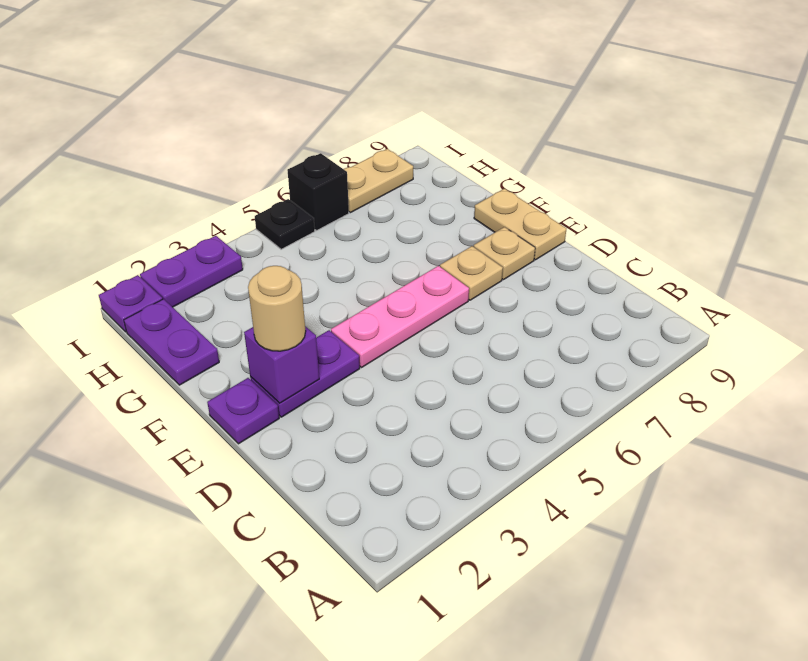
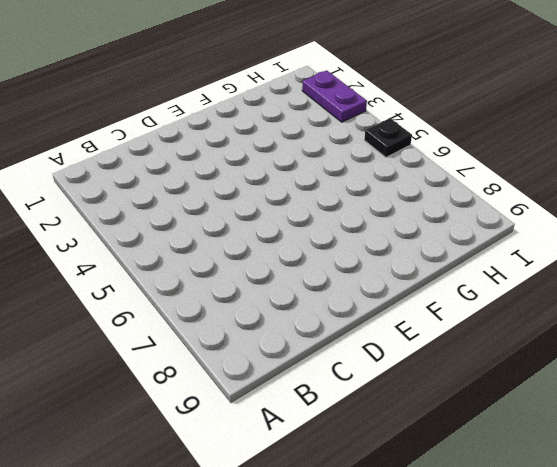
none -> purple 1x1 plate [207,378,279,444]
none -> purple 1x2 plate [250,330,360,417]
none -> pink 1x3 plate [331,266,469,367]

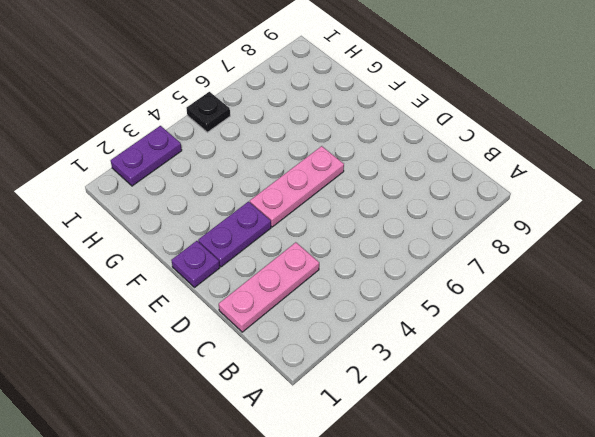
pink 1x3 plate [219,242,319,332] -> none
none -> tan 1x1 plate [440,246,503,300]
none -> tan 1x1 plate [474,227,535,280]
none -> tan 1x2 plate [474,189,566,260]

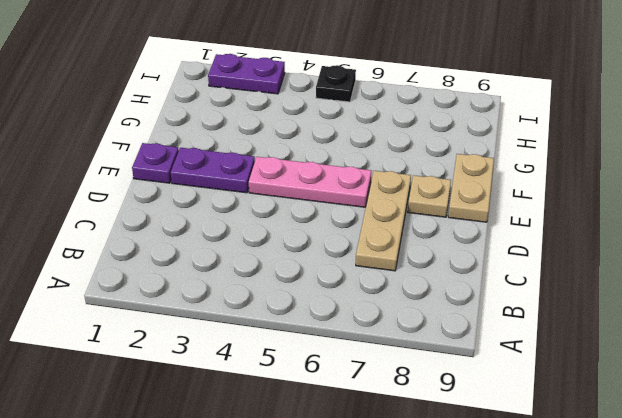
tan 1x3 plate [356,171,411,271] -> tan 1x1 plate [440,246,503,300]
none -> purple 1x2 plate [124,299,219,385]
none -> purple 1x1 plate [99,275,162,332]
none -> black 1x1 brick [287,153,349,231]

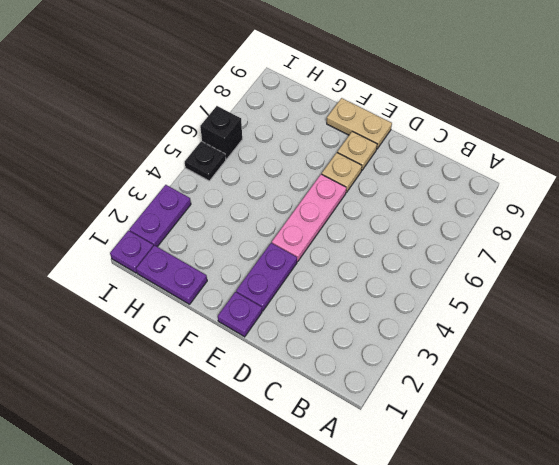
none -> tan 1x2 plate [344,149,413,213]
none -> purple 1x1 brick [244,326,319,403]
none -> tan 1x1 round brick [248,266,306,351]

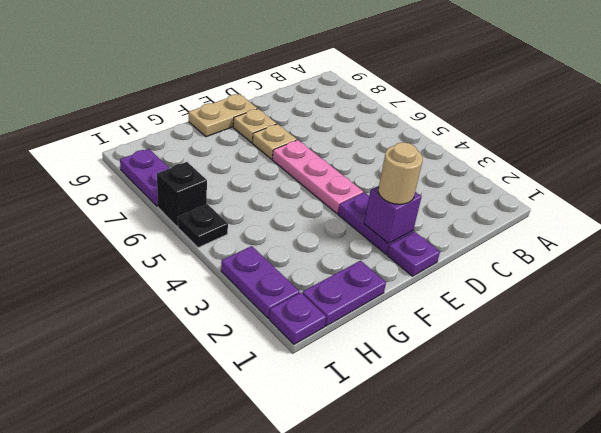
purple 1x2 plate [120,149,170,206] -> tan 1x2 plate [344,149,413,213]

